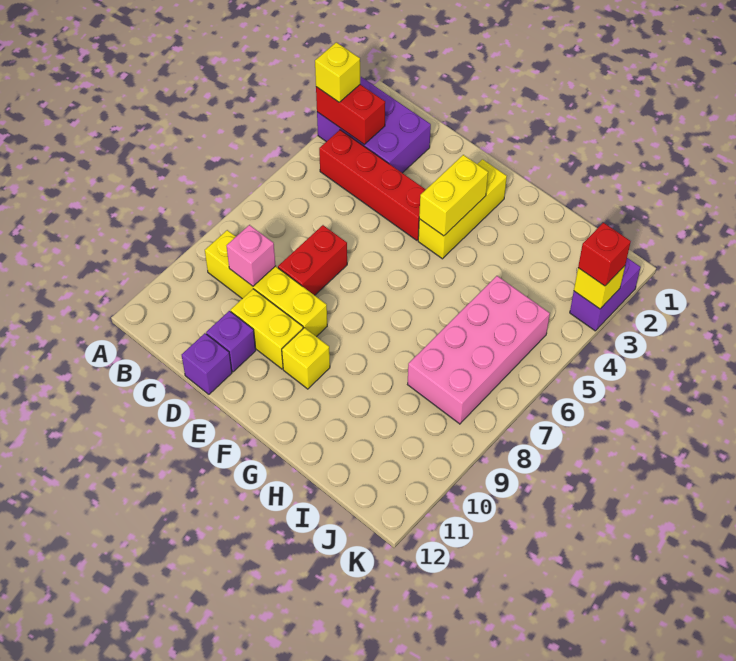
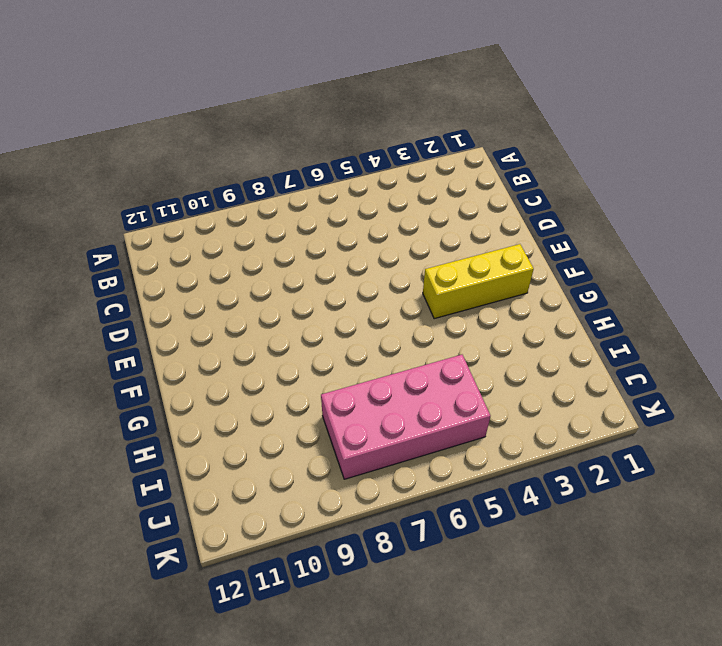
none -> purple 2x3 brick [317,76,431,173]
none -> red 1x4 brick [319,130,426,240]
none -> yellow 1x4 brick [205,230,327,337]

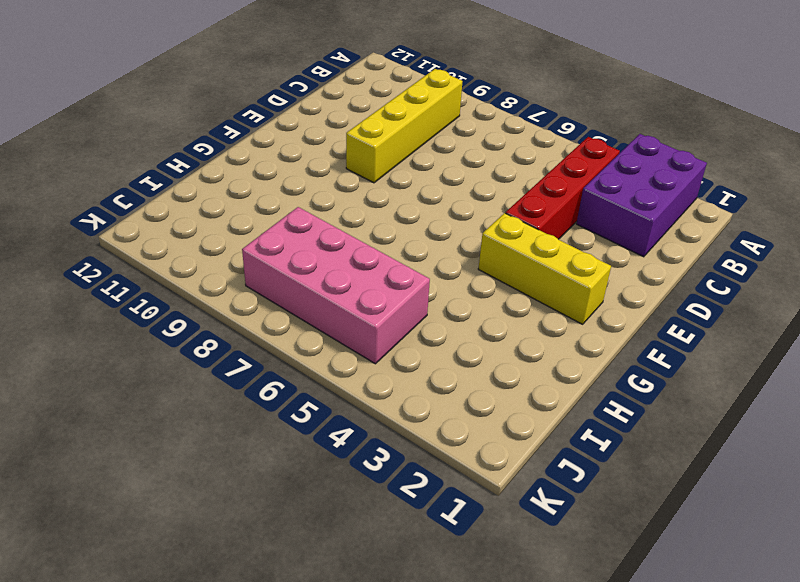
none -> red 1x2 brick [278,225,347,295]
none -> yellow 1x2 brick [231,289,303,369]
none -> purple 1x1 brick [206,311,256,372]

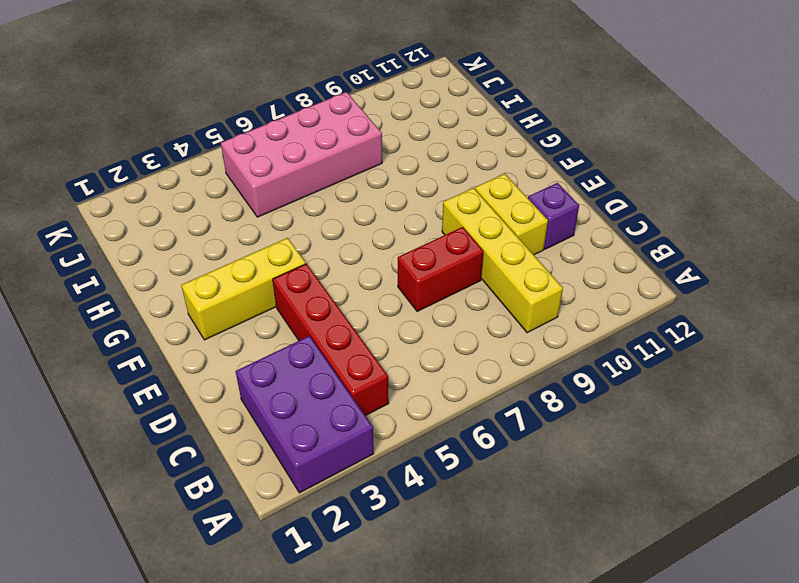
none -> purple 1x1 brick [182,333,232,394]
none -> yellow 1x1 brick [282,328,330,389]
none -> purple 1x2 brick [570,258,641,331]

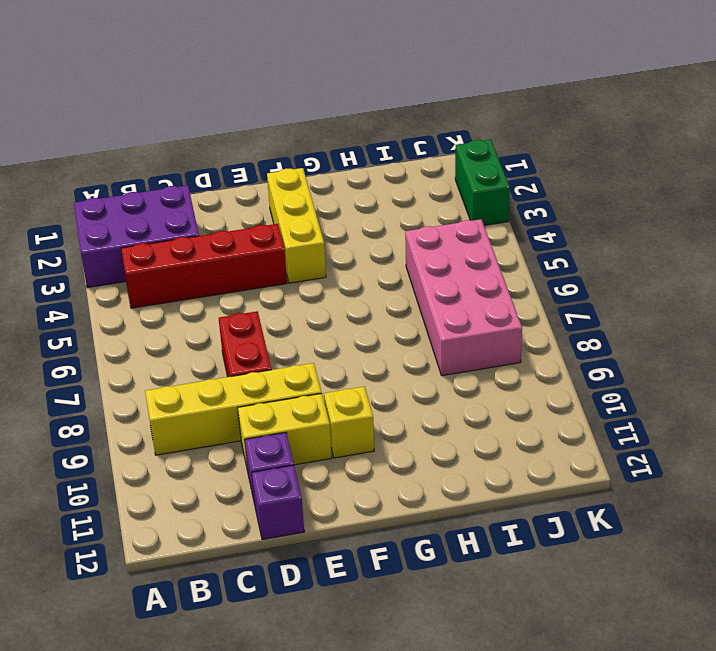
green 1x2 brick [455,140,510,225] -> purple 1x2 brick [570,258,641,331]
none -> red 1x2 brick [316,85,385,144]
none -> pink 1x1 brick [227,225,276,286]
none -> yellow 1x2 brick [419,155,488,236]

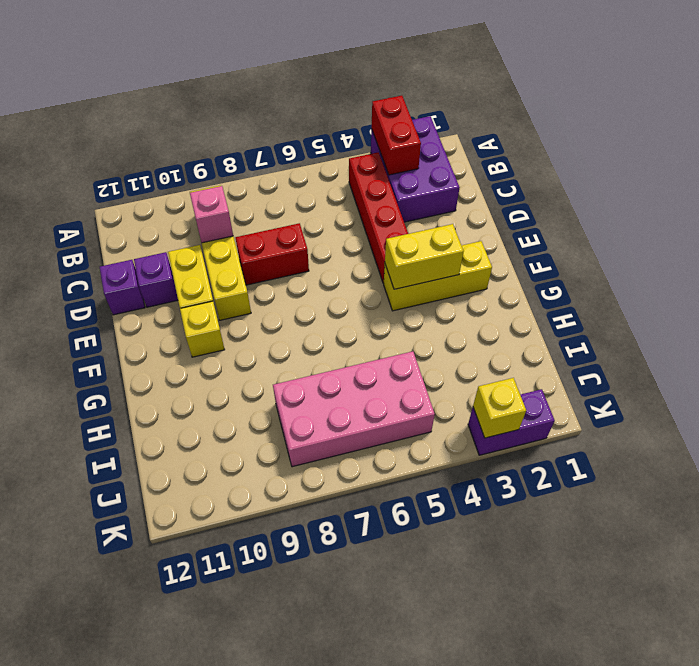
none -> yellow 1x1 brick [315,42,360,102]
none -> red 1x1 brick [578,223,631,286]

